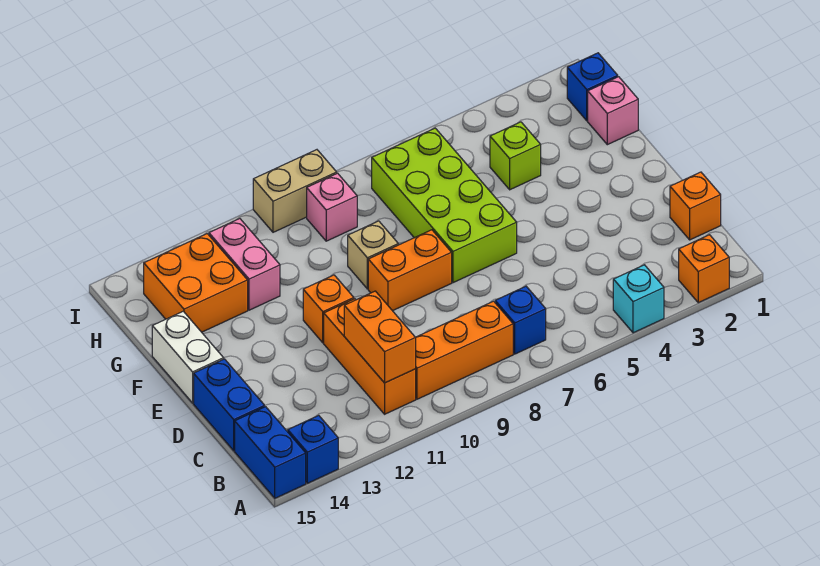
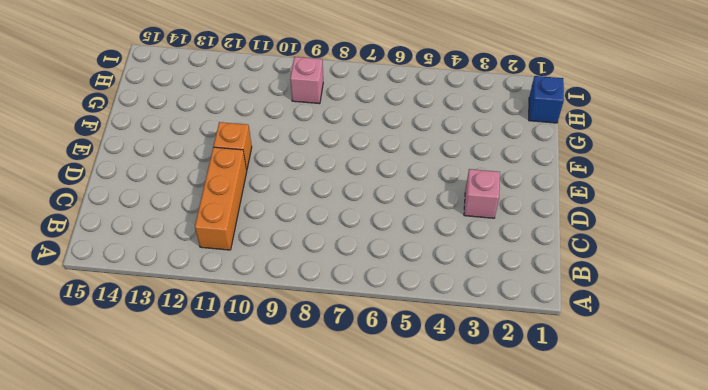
pink 1x1 brick [464,169,500,218] -> pink 1x1 brick moved to [588,77,638,145]
none -> orange 1x1 brick [679,235,729,303]
none -> cyan 1x1 brick [613,265,664,333]
none -> blue 1x1 brick [288,415,338,483]

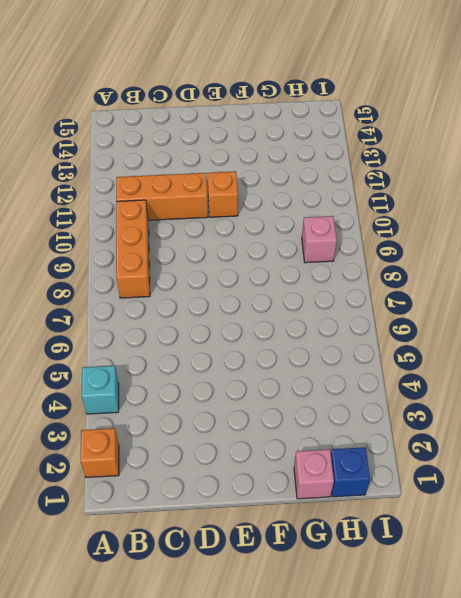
none -> blue 1x1 brick [288,415,338,483]
none -> blue 1x2 brick [235,407,306,498]
none -> blue 1x1 brick [495,286,546,354]

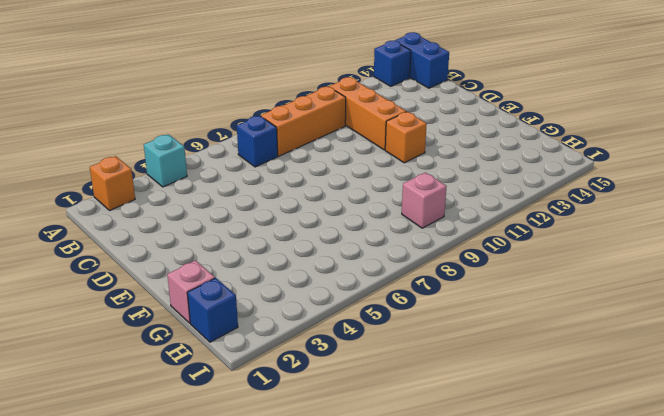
none -> orange 1x1 brick [670,172,721,240]
none -> blue 1x2 brick [194,359,265,451]
none -> lime 2x4 brick [372,128,517,283]

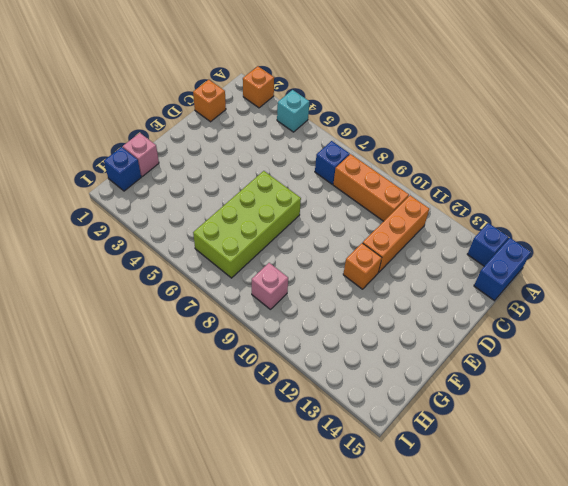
none -> blue 1x2 brick [194,359,265,451]
none -> orange 1x2 brick [368,230,452,311]
none -> white 1x2 brick [152,311,224,403]

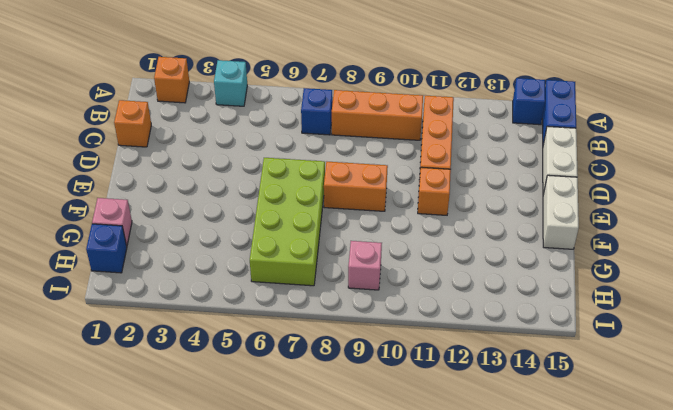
white 1x2 brick [543,126,578,194] -> blue 1x2 brick [194,359,265,451]
none -> tan 1x1 brick [348,221,398,289]
none -> lime 1x1 brick [490,122,541,190]
none -> pink 1x2 brick [209,219,280,310]

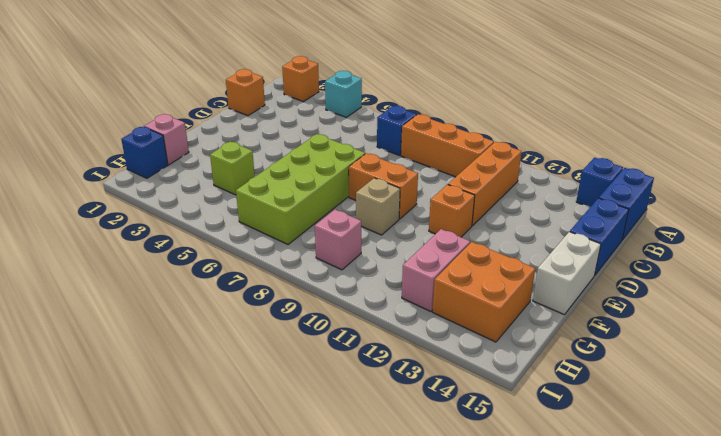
none -> tan 1x2 brick [253,150,337,232]
none -> orange 1x2 brick [344,291,416,383]

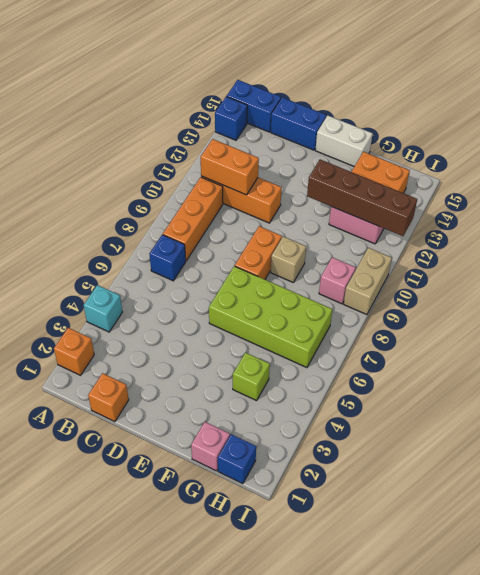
brown 1x4 brick [307,159,417,236] -> none
none -> orange 1x1 brick [303,275,354,343]

